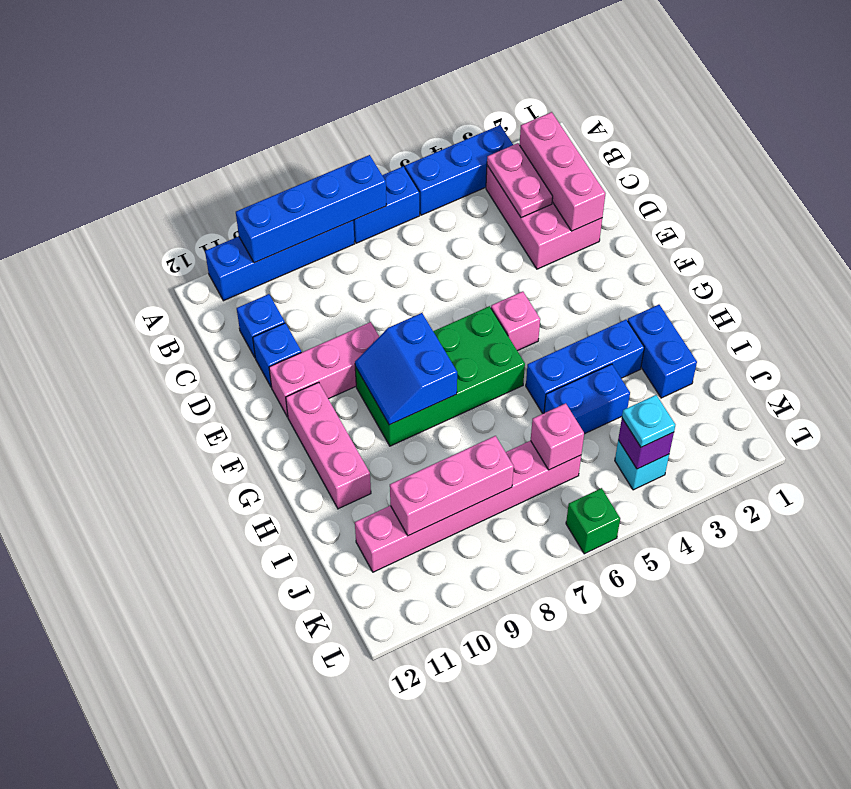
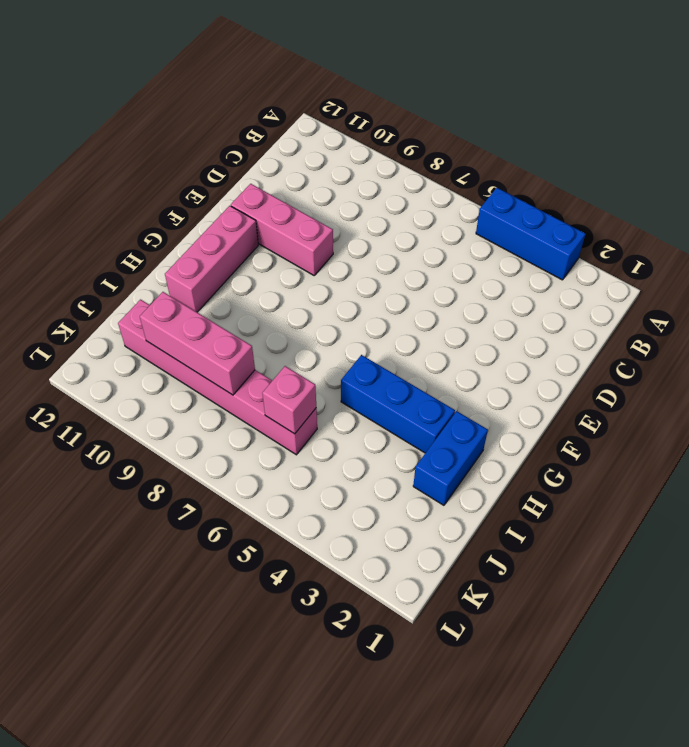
none -> blue 1x2 brick [353,166,420,243]
none -> blue 1x4 brick [205,221,355,301]
none -> pink 2x3 brick [486,165,602,269]

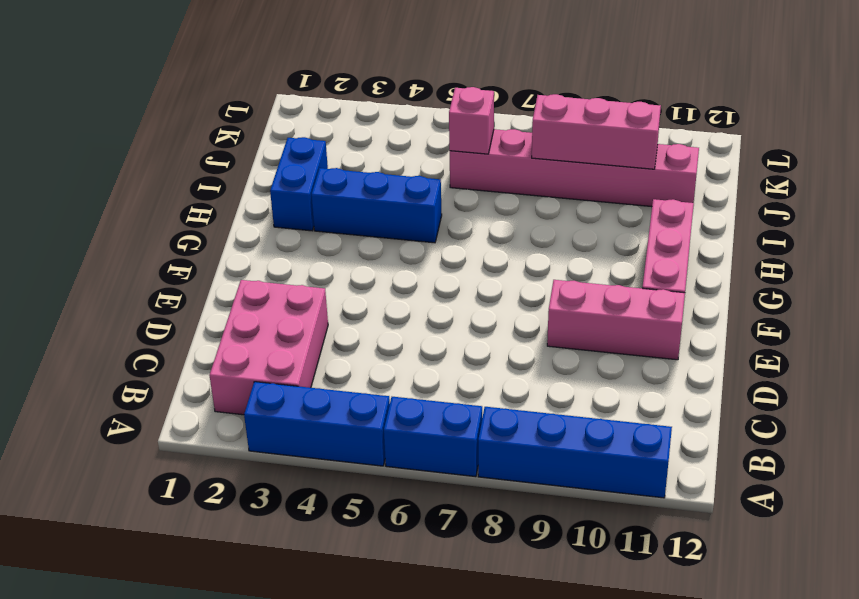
none -> blue 1x1 brick [237,294,285,357]
none -> blue 1x1 brick [253,323,301,387]
none -> pink 1x1 brick [491,291,540,351]

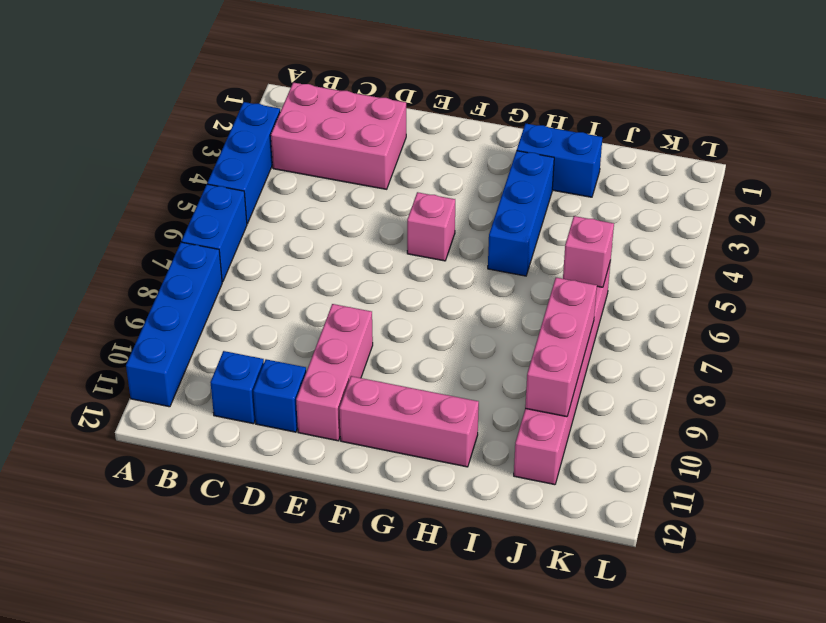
none -> green 2x4 brick [355,306,525,446]
none -> blue 1x2 brick [544,364,630,434]
none -> cyan 1x1 brick [615,440,669,490]

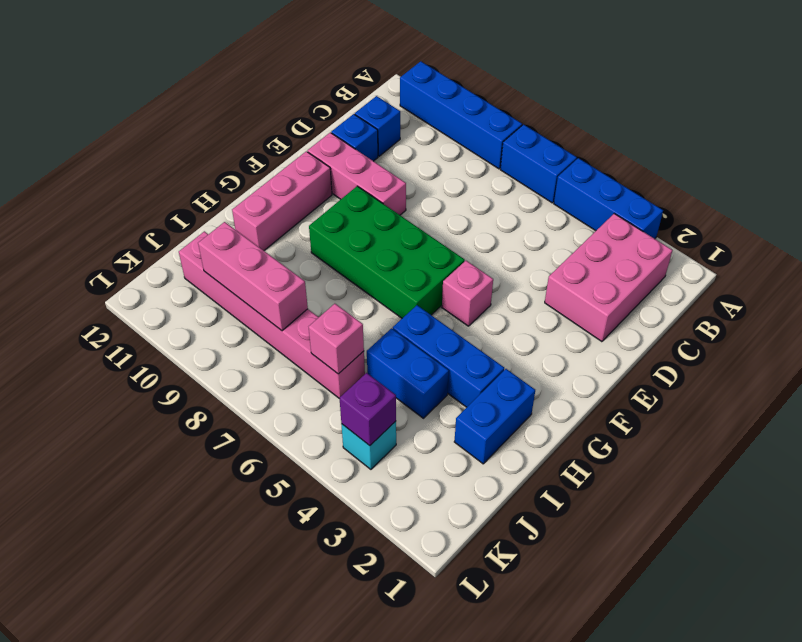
none -> green 1x1 brick [566,488,620,554]
none -> blue 1x4 brick [236,155,386,263]
none -> pink 1x3 brick [520,112,606,231]

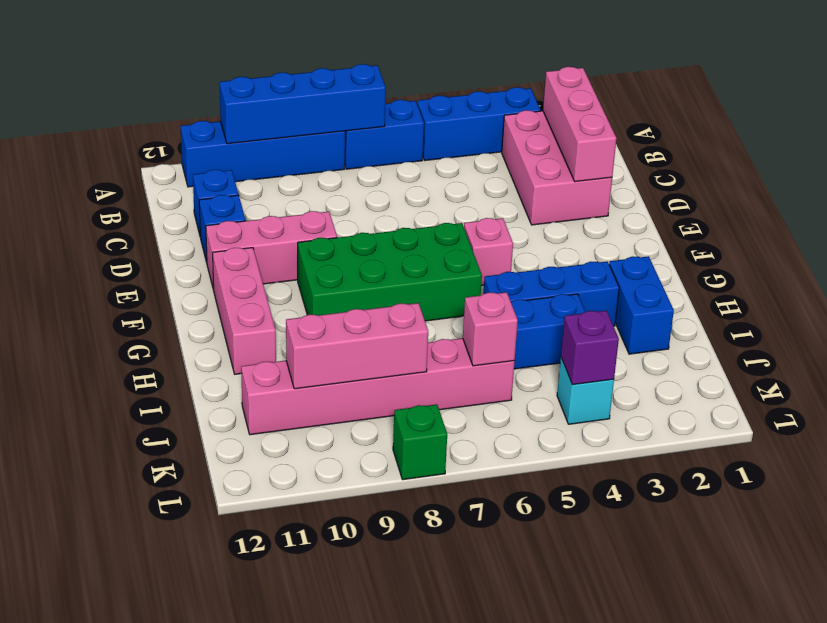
green 1x1 brick [393,404,447,480] -> green 1x1 brick moved to [566,488,620,554]
none -> pink 1x2 plate [487,143,553,218]
none -> blue 2x2 slope [355,313,457,425]
none -> cyan 1x1 plate [622,395,675,447]

